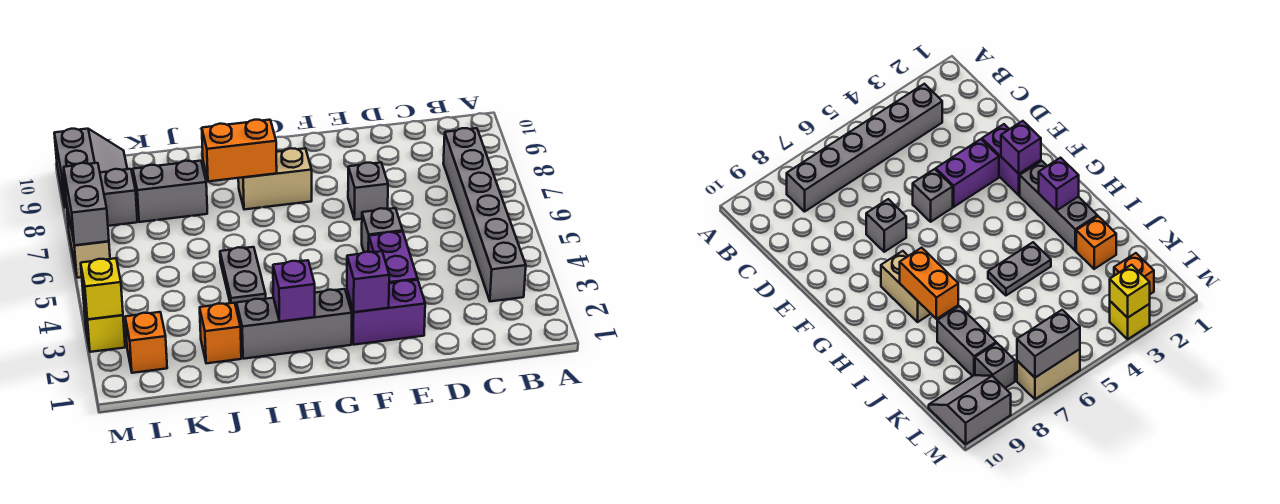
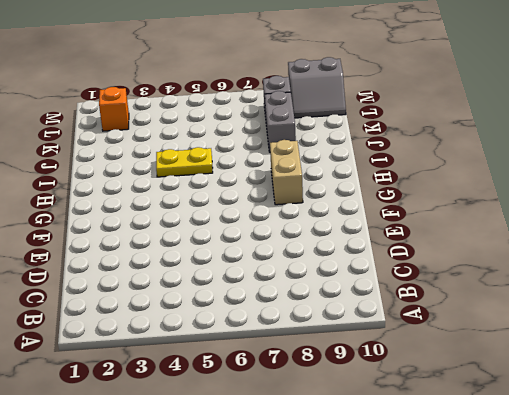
yellow 1x2 plate [156,147,213,177] -> grey 1x2 plate [220,247,266,308]
none -> grey 1x6 brick [443,128,526,301]
none -> purple 1x2 brick [347,280,425,345]
none -> purple 1x2 brick [369,232,418,283]

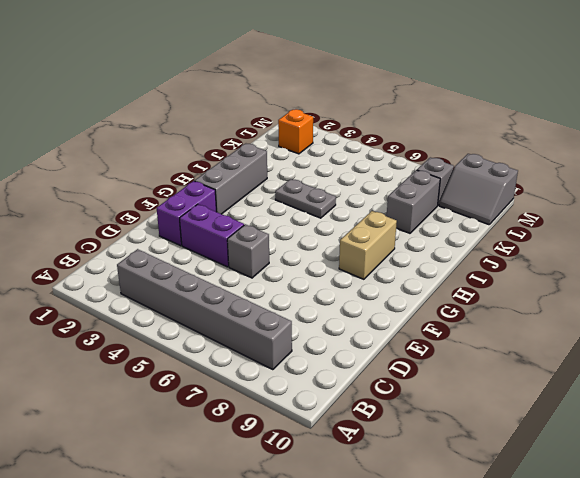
none -> grey 1x1 brick [348,163,388,220]
none -> orange 1x1 brick [200,303,241,363]
none -> yellow 1x1 brick [83,298,125,352]

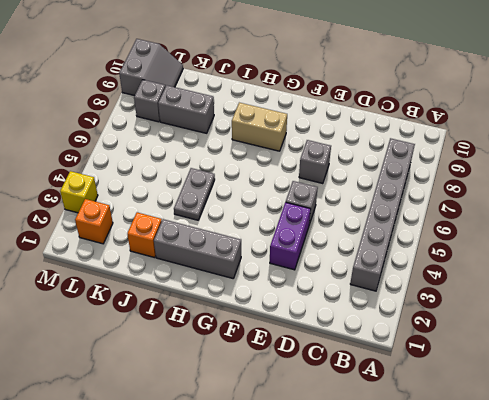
none -> purple 1x2 brick [347,280,425,345]
none -> tan 1x2 brick [66,202,110,278]
none -> purple 1x1 brick [347,251,389,312]

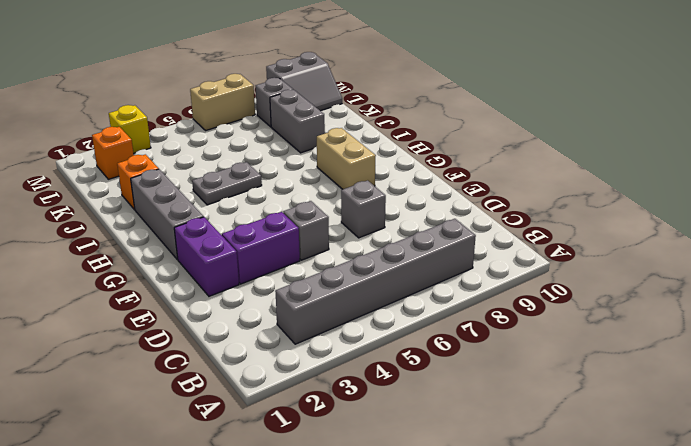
none -> purple 1x1 brick [347,251,389,312]
none -> purple 1x1 brick [273,260,315,321]
none -> orange 1x2 brick [202,120,277,182]

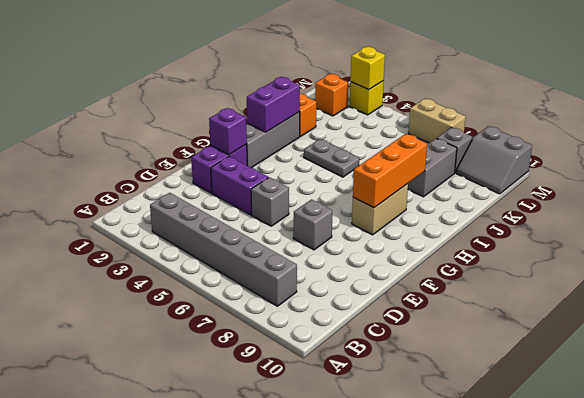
orange 1x3 brick [353,134,427,208] -> orange 1x2 brick [202,120,277,182]
purple 1x2 brick [247,77,300,132] -> purple 1x1 brick [273,260,315,321]
none -> grey 1x2 brick [64,163,109,245]

